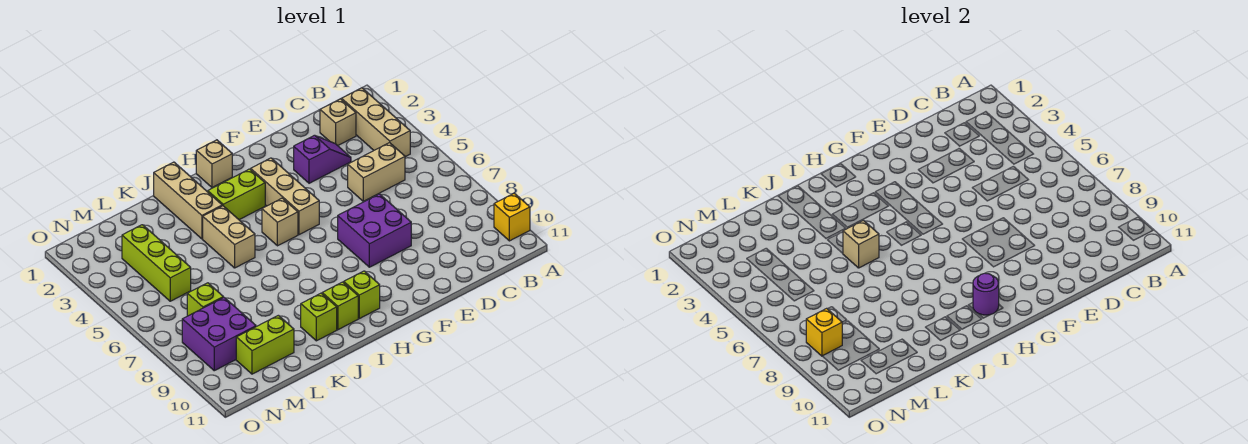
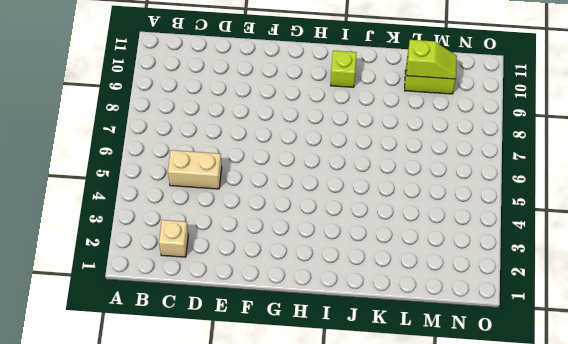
lime 1x2 slope [407,40,457,79] -> none
none -> yellow 1x1 brick [494,193,530,241]
none -> tan 1x3 brick [342,88,410,157]
none -> purple 1x2 slope [294,135,351,183]

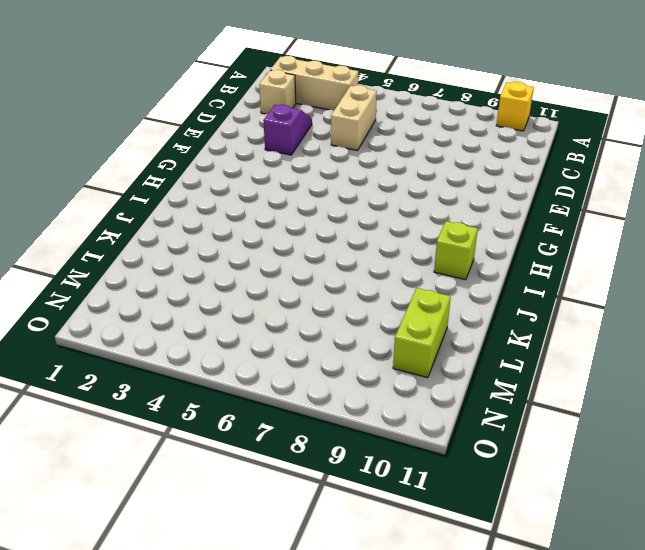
none -> purple 2x2 brick [338,194,411,267]
none -> tan 1x3 brick [251,158,319,235]
none -> tan 1x1 brick [196,140,232,188]

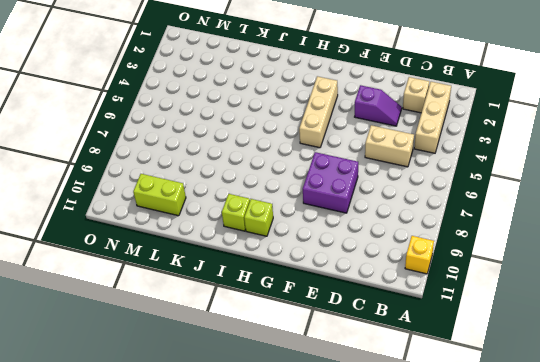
none -> tan 1x1 brick [196,140,232,188]
none -> lime 1x2 brick [208,169,265,220]
none -> tan 1x1 brick [262,198,298,246]

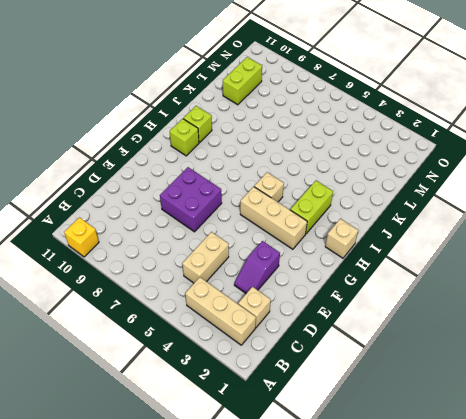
none -> tan 1x3 brick [154,162,222,239]
none -> tan 1x2 brick [203,206,255,268]
none -> lime 1x1 brick [301,293,337,341]

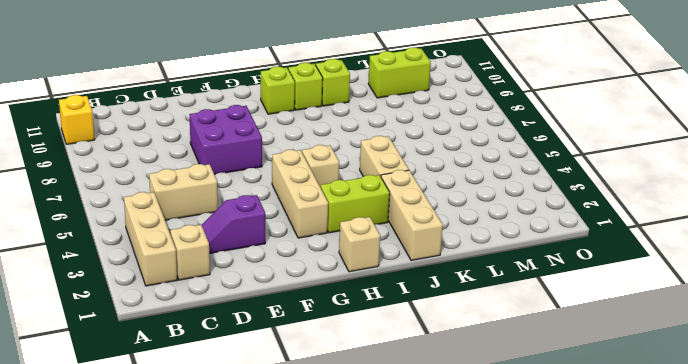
none -> lime 1x3 brick [122,225,191,301]
none -> lime 1x1 brick [187,283,223,316]
none -> purple 2x2 brick [182,297,256,371]

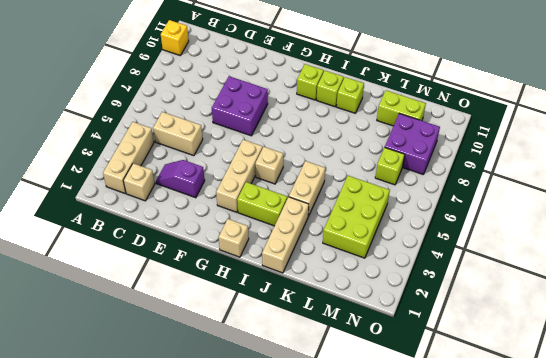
lime 2x3 brick [323,176,390,258] -> lime 1x3 brick [122,225,191,301]
none -> purple 1x1 round brick [973,273,999,315]
none -> tan 1x1 brick [843,220,879,268]
none -> yellow 1x1 brick [806,308,842,356]

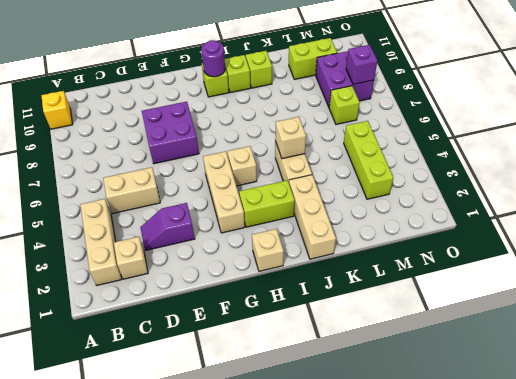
purple 1x1 brick [346,45,377,84] -> yellow 1x1 brick [806,308,842,356]

